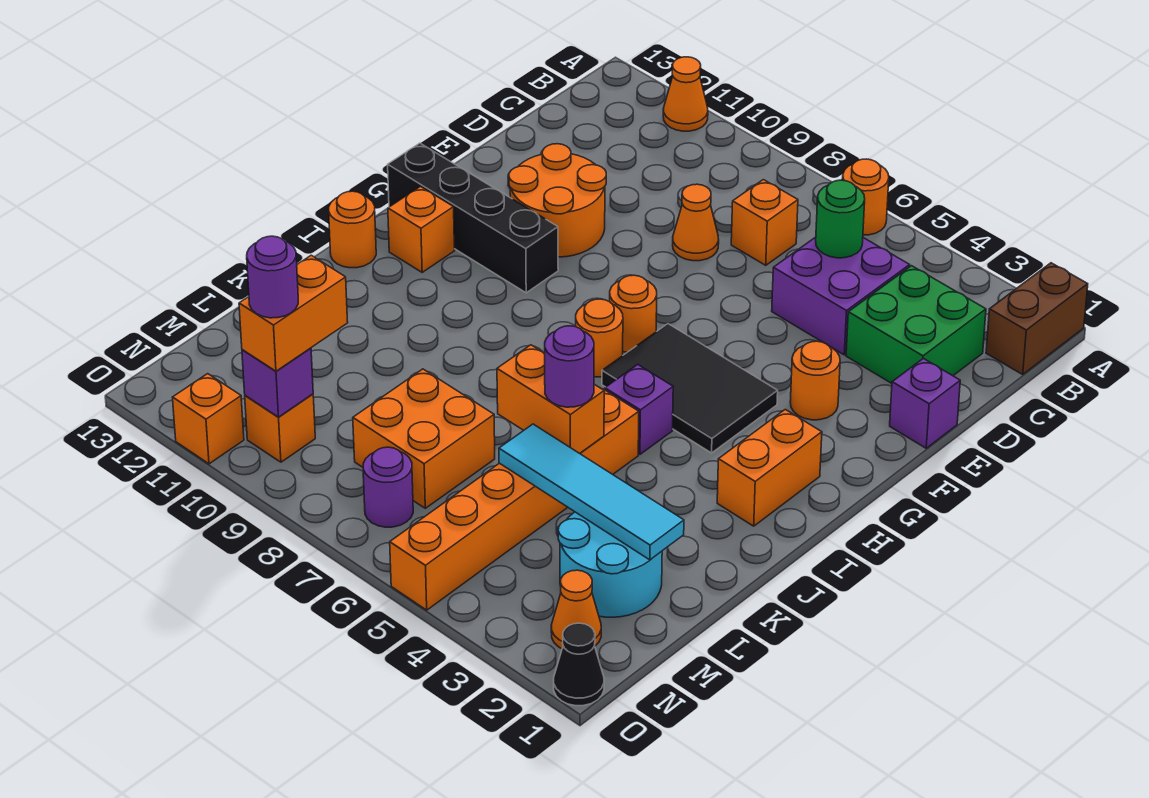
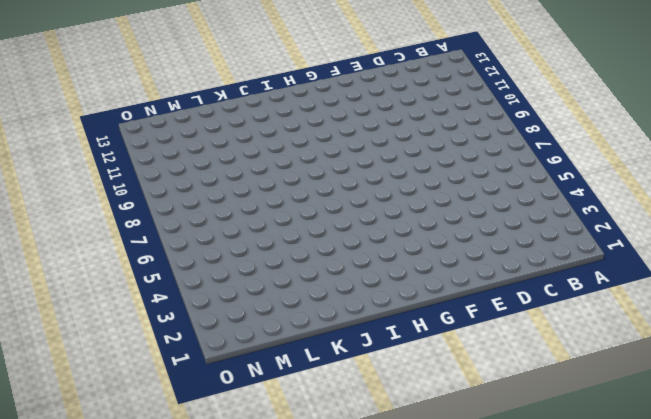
none -> brown 1x2 brick [986,263,1088,374]
none -> orange 1x1 round brick [843,159,889,235]
none -> orange 1x1 cone [663,57,708,131]
none -> green 2x2 brick [846,266,986,383]

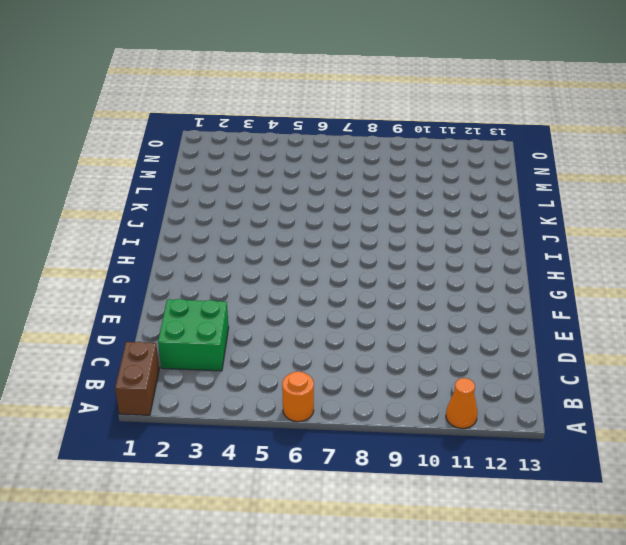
none -> purple 2x2 brick [772,237,910,355]
none -> orange 1x1 brick [731,180,798,265]
none -> orange 1x1 cone [673,184,719,261]
none -> purple 1x1 brick [890,358,960,448]

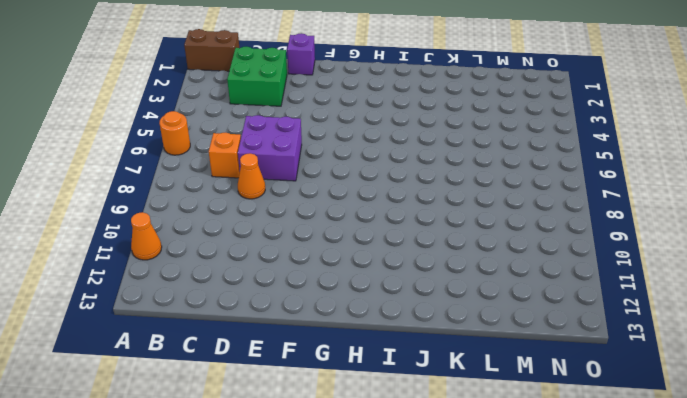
purple 2x2 brick [238,115,302,181] -> purple 2x2 brick moved to [772,237,910,355]
none -> orange 2x2 round brick [509,144,606,257]
none -> orange 1x1 round brick [790,341,840,420]
none -> black 2x3 tile [602,324,778,453]
none -> orange 1x1 round brick [610,275,657,352]

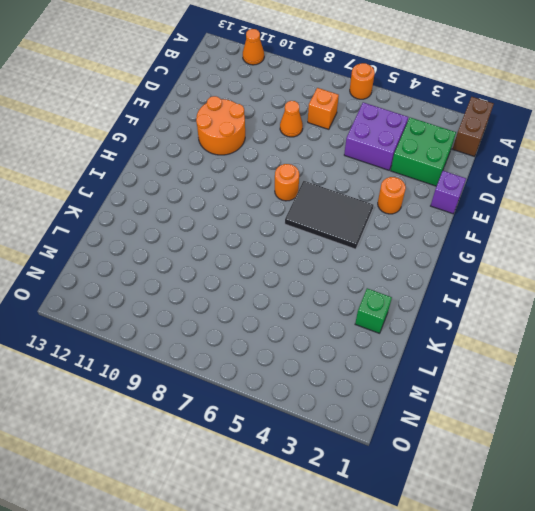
green 1x1 brick [355,288,392,333] -> none
none -> black 1x4 brick [388,143,558,293]
none -> orange 1x2 brick [717,410,822,526]
none -> orange 1x1 round brick [576,299,623,377]
none -> orange 1x1 brick [388,187,455,272]

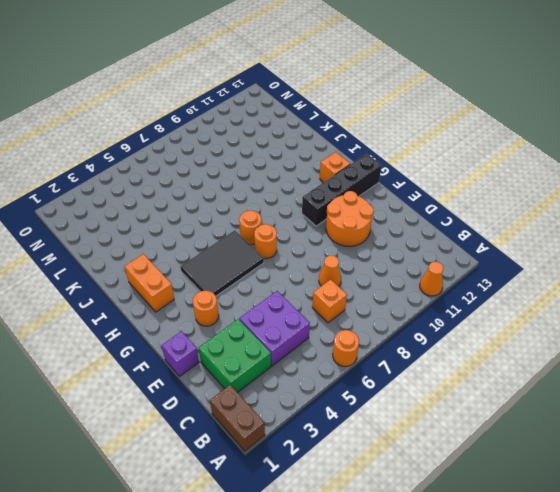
none -> purple 1x1 brick [605,364,673,454]
none -> orange 1x1 round brick [329,191,376,268]
none -> orange 1x6 brick [390,389,639,610]
none -> cyan 2x2 round brick [558,512,662,617]

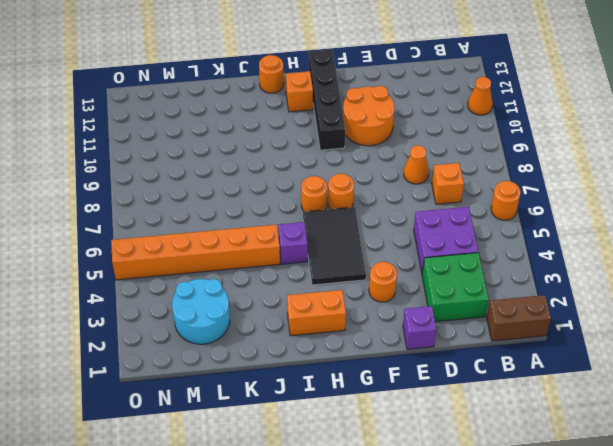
none -> orange 2x2 brick [353,369,495,508]
none -> orange 1x1 cone [551,570,601,649]
none -> purple 1x1 round brick [363,447,413,527]
none -> orange 1x1 brick [245,394,315,462]

